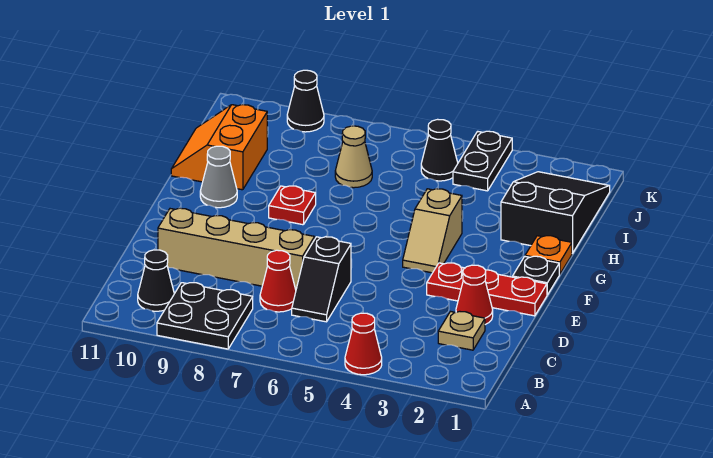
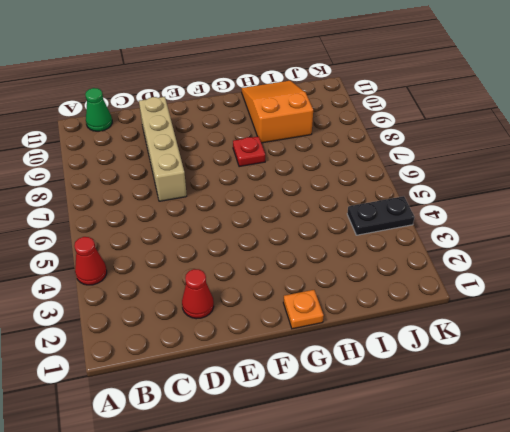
green 1x1 cone [85,88,112,131] -> none
orange 2x3 slope [241,81,313,143] -> orange 2x2 slope [171,105,267,190]
none -> black 2x2 plate [157,283,253,349]
none -> black 1x1 cone [138,250,174,311]
none -> tan 1x1 plate [438,311,485,350]

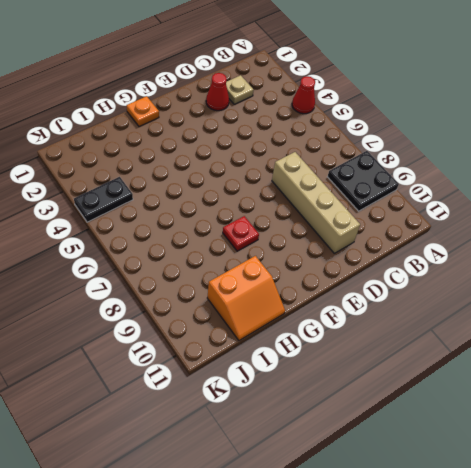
none -> black 1x1 cone [138,250,174,311]
none -> black 1x2 slope [292,237,351,322]
none -> red 1x1 cone [260,250,296,312]

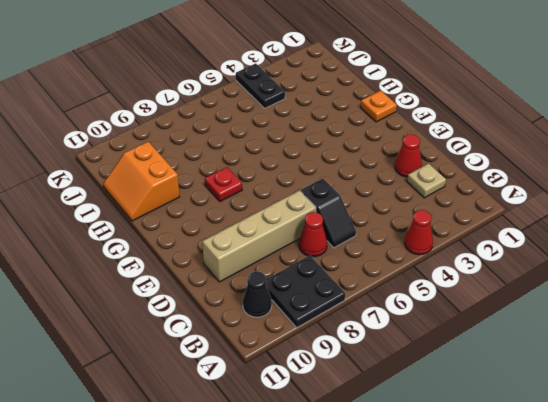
none -> red 1x3 plate [427,263,547,316]
none -> black 1x1 plate [513,256,559,295]
none -> tan 1x2 slope [403,189,462,273]

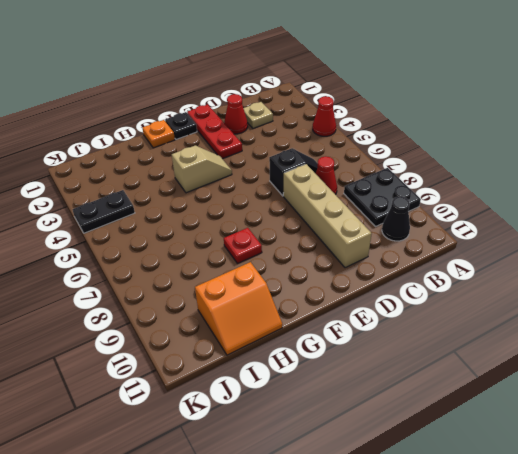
none -> grey 1x1 cone [200,146,237,208]
none -> black 2x3 slope [501,172,610,254]
none -> tan 1x1 cone [335,126,372,188]

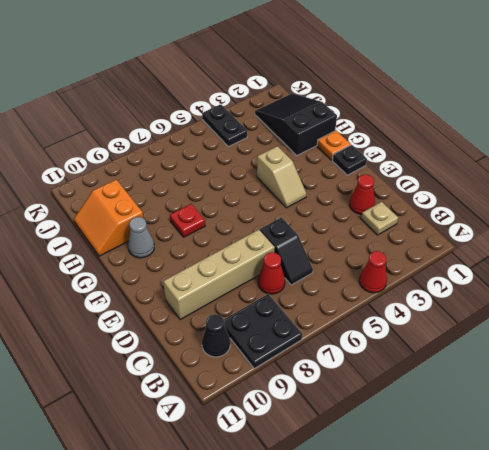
none -> red 1x3 plate [427,263,547,316]
none -> tan 1x1 cone [335,126,372,188]
none -> black 1x1 cone [421,119,458,181]

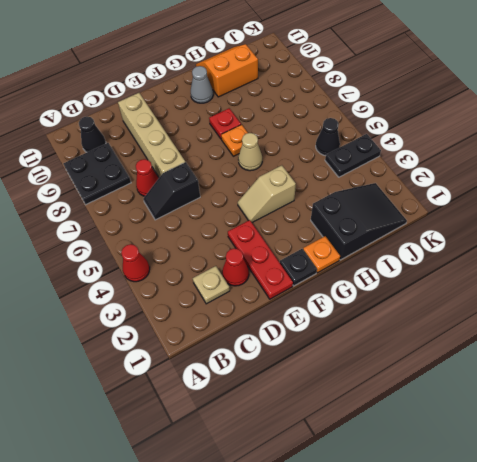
tan 1x1 cone [238,133,262,171] -> tan 1x1 cone moved to [335,126,372,188]
orange 1x1 plate [221,125,248,156] -> none
none -> black 1x1 cone [287,70,324,132]

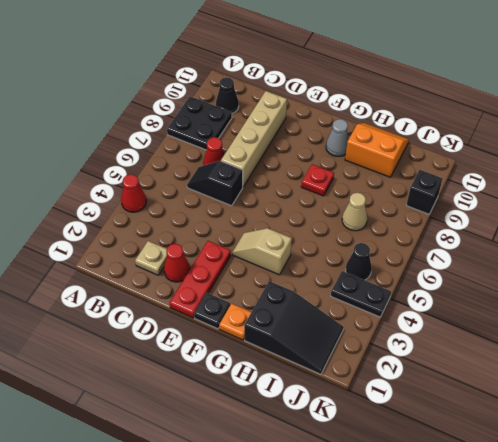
black 1x1 brick [406,170,443,214] -> black 1x1 cone [287,70,324,132]

